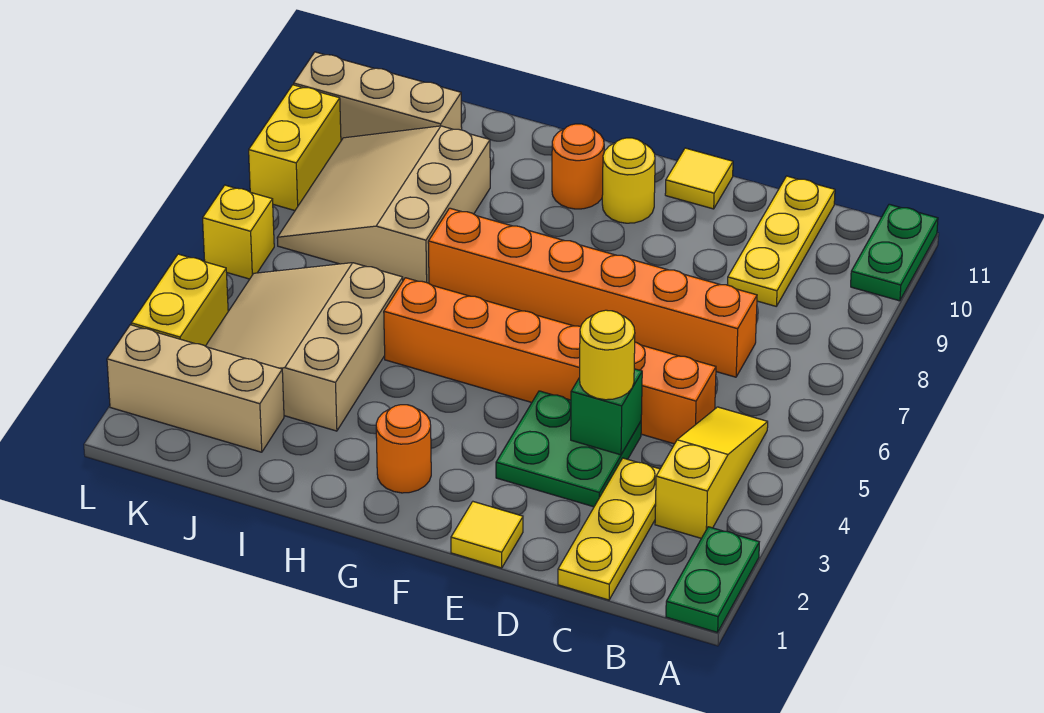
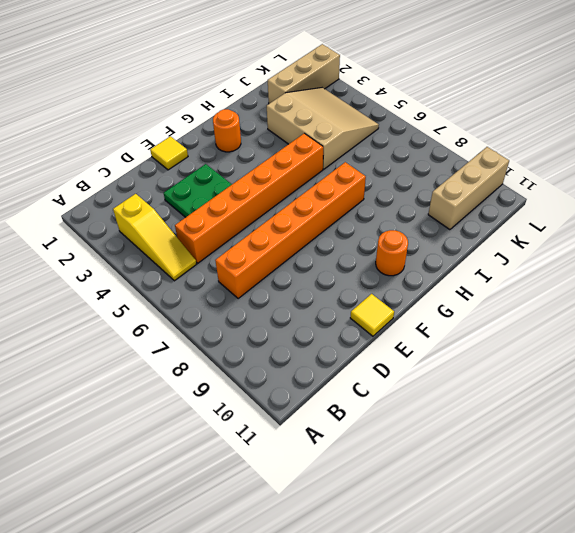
none -> green 1x2 plate [666,527,759,632]
none -> green 1x2 plate [851,204,938,301]
none -> yellow 1x3 plate [558,458,660,600]

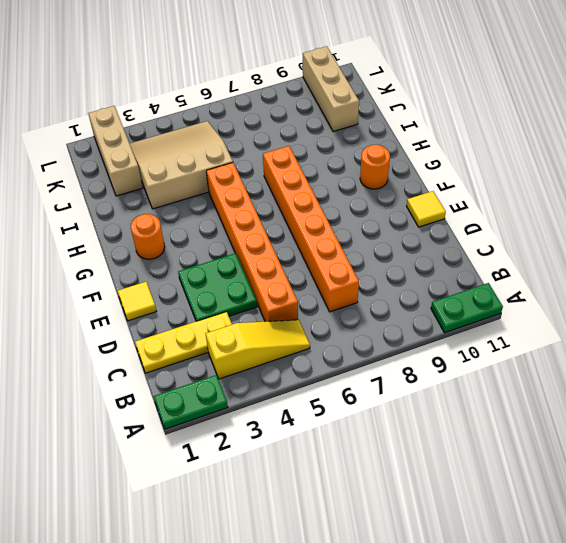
none -> yellow 1x3 plate [728,176,835,306]
none -> yellow 1x1 round brick [602,138,655,223]
none -> tan 3x3 slope [277,126,490,283]

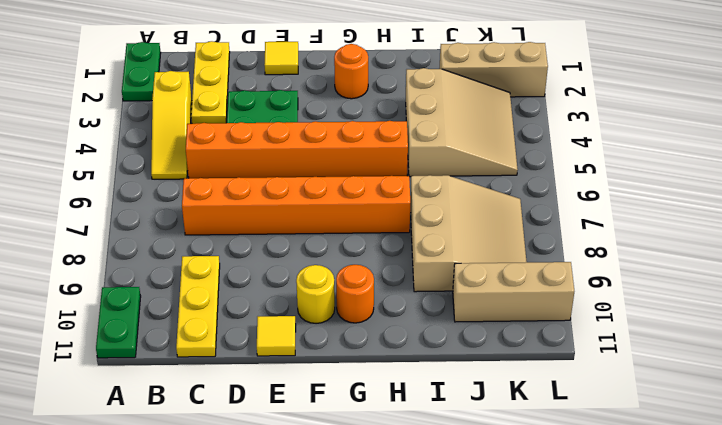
none -> yellow 1x2 brick [131,254,228,346]
none -> yellow 1x1 brick [203,185,274,279]
none -> yellow 1x2 brick [249,85,341,211]

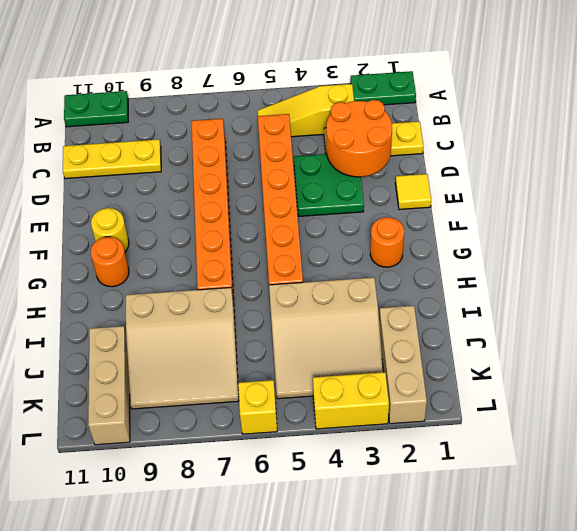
orange 2x2 round brick [326,100,392,177] -> none
none -> yellow 1x1 tile [665,148,733,209]
none -> yellow 1x2 brick [249,85,341,211]
none -> green 1x1 brick [571,369,642,455]

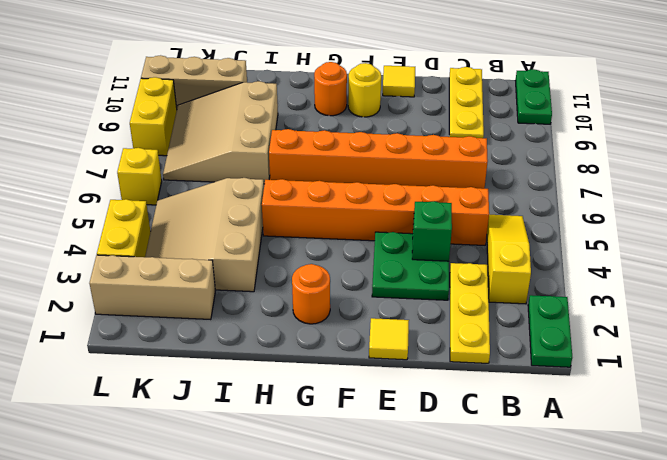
none -> yellow 1x1 round brick [580,310,635,400]

